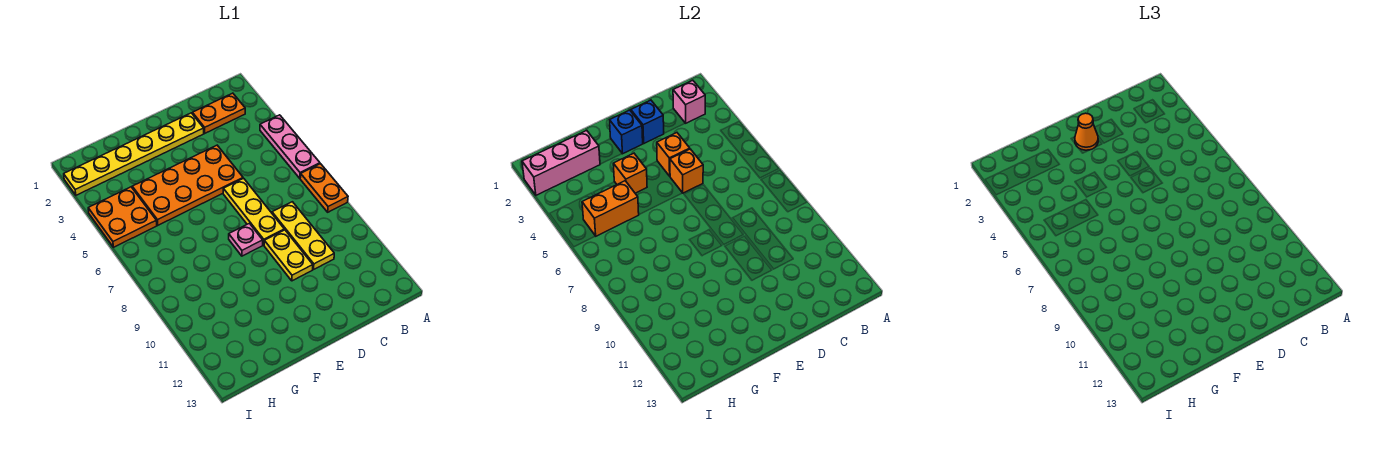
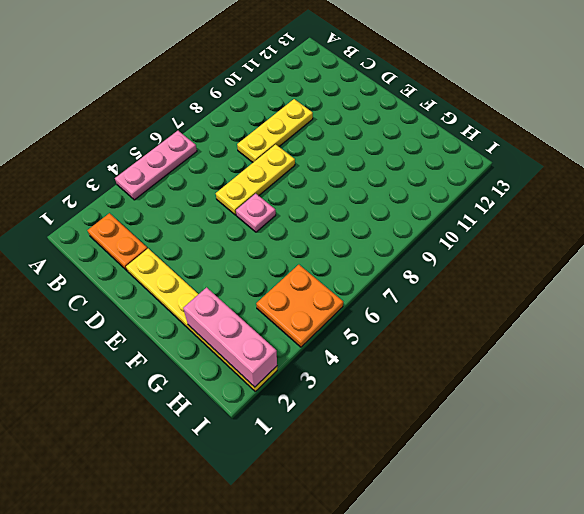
pink 1x1 plate [236,194,276,232] -> pink 1x1 plate moved to [229,223,263,256]
none -> orange 1x2 plate [300,164,348,212]
none -> orange 2x4 plate [132,145,243,225]
none -> yellow 1x2 plate [264,230,313,281]

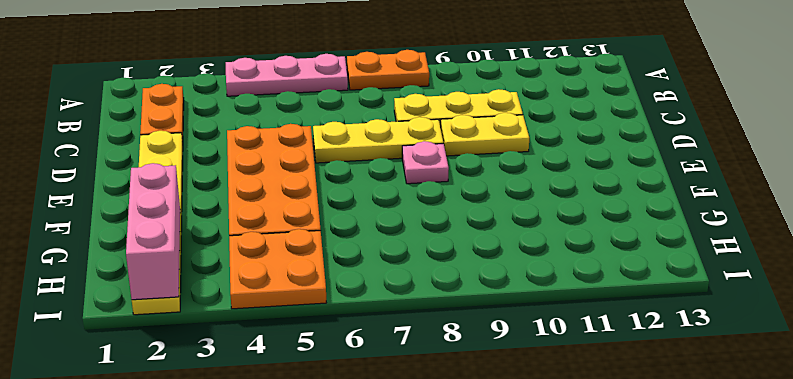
none -> pink 1x1 brick [673,80,705,123]
none -> blue 1x1 brick [631,100,664,143]
none -> orange 1x1 brick [657,133,690,176]

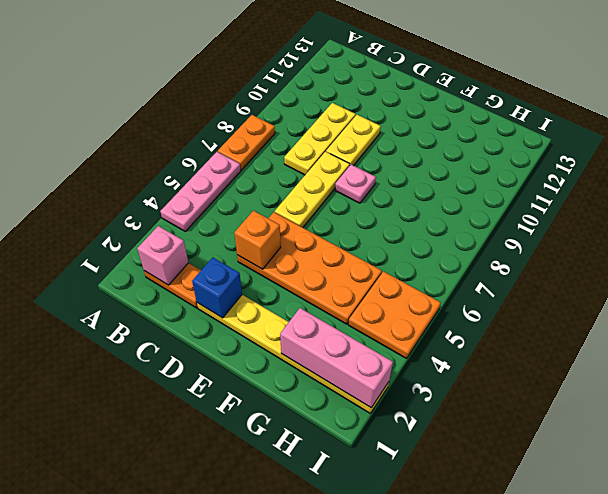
none -> orange 1x1 brick [670,149,703,193]
none -> blue 1x1 brick [610,110,643,154]
none -> orange 1x1 brick [613,153,647,193]

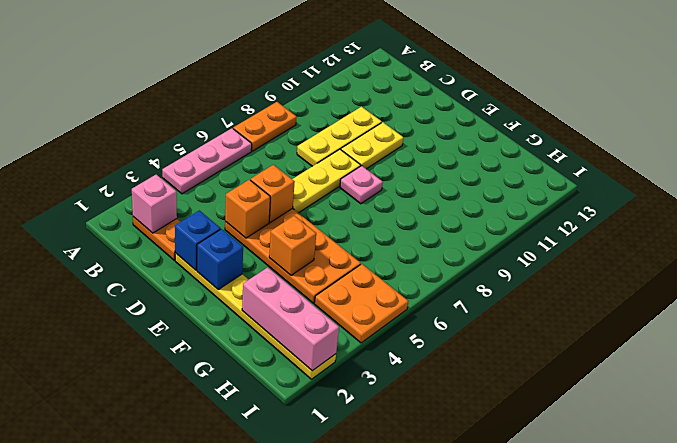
none -> orange 1x2 brick [582,181,639,236]
none -> orange 1x1 cone [1075,113,1098,150]

